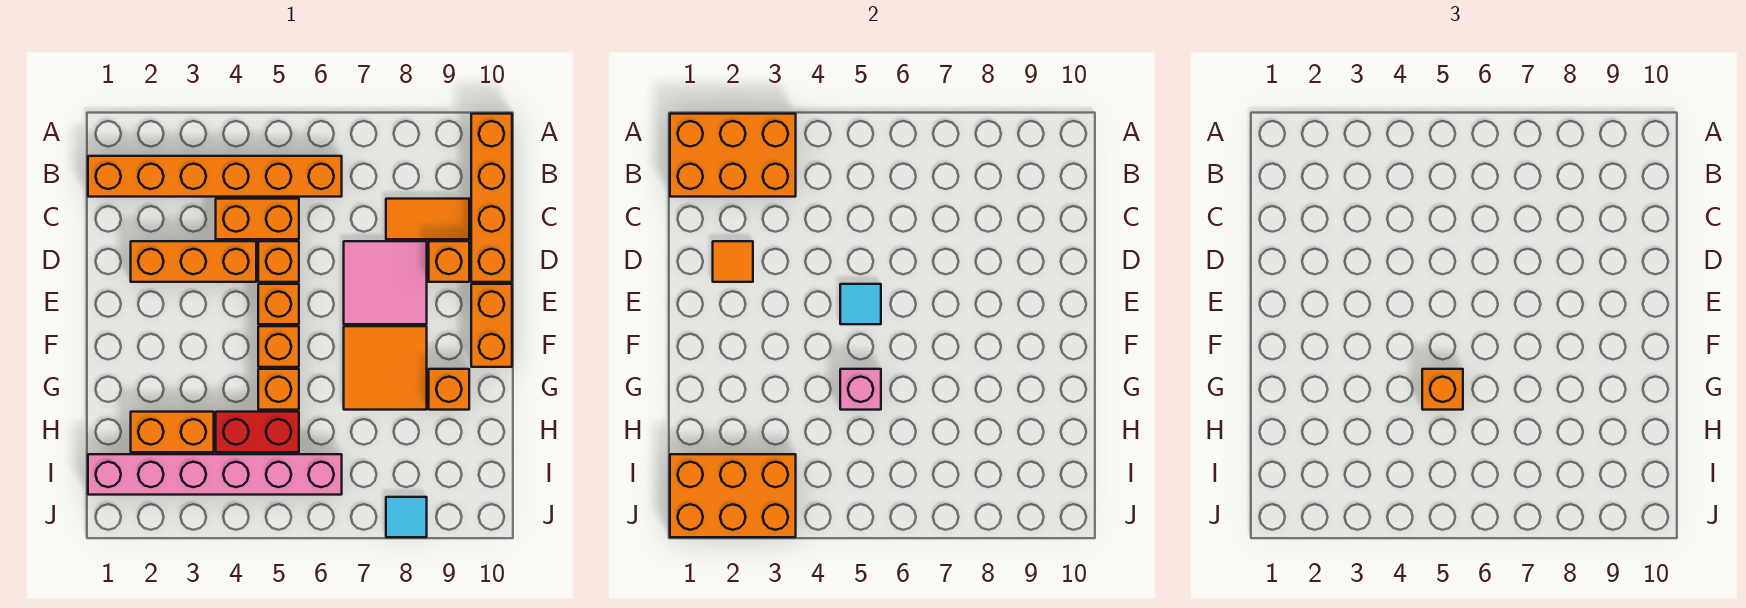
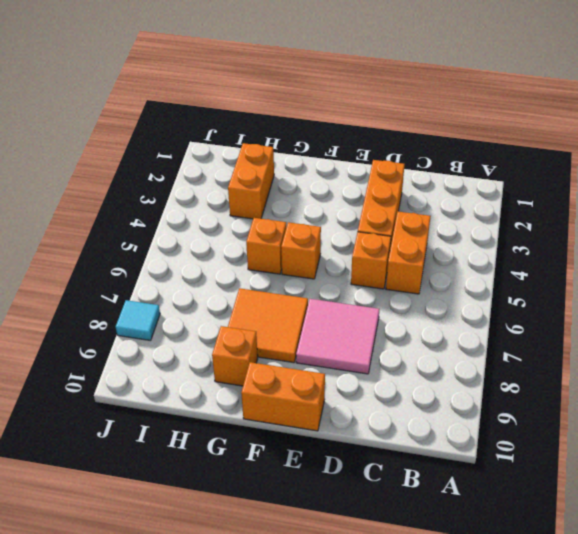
none -> orange 1x4 brick [471,114,512,282]
none -> orange 1x6 brick [88,156,342,197]
none -> orange 1x2 tile [386,199,469,239]

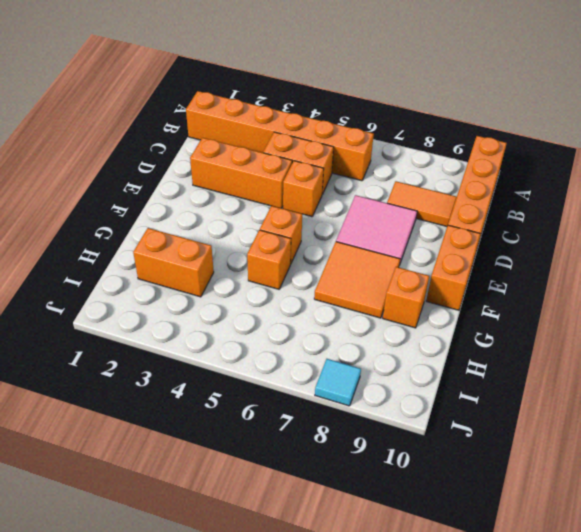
none -> orange 1x1 brick [429,241,469,282]
none -> orange 1x1 brick [258,284,299,324]
none -> red 1x2 brick [216,412,299,452]

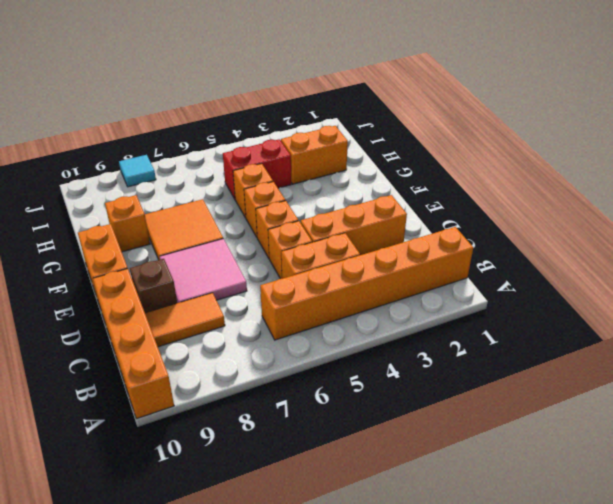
brown 1x1 brick [130,259,177,313] -> orange 1x1 brick [429,241,469,282]
none -> pink 1x6 brick [88,454,342,495]
none -> orange 2x3 brick [670,114,796,197]
none -> orange 1x1 tile [713,241,753,282]

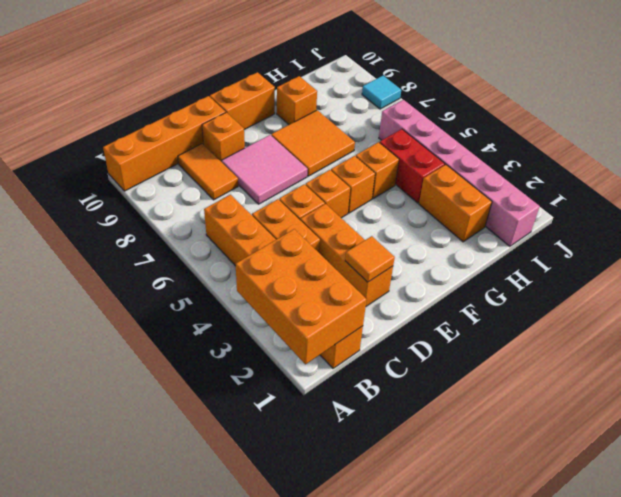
none -> cyan 1x1 tile [840,284,881,324]
none -> pink 1x1 brick [840,369,881,410]
none -> orange 2x3 brick [670,454,796,537]

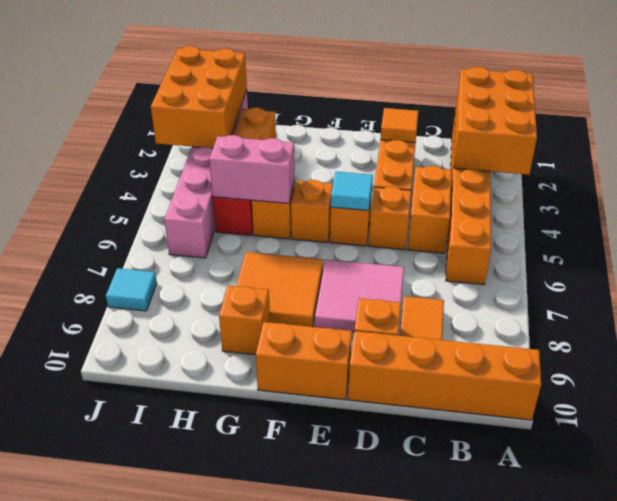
pink 1x2 brick [209,135,295,203] -> pink 1x1 brick [840,369,881,410]
none -> orange 1x1 brick [1422,369,1463,410]

